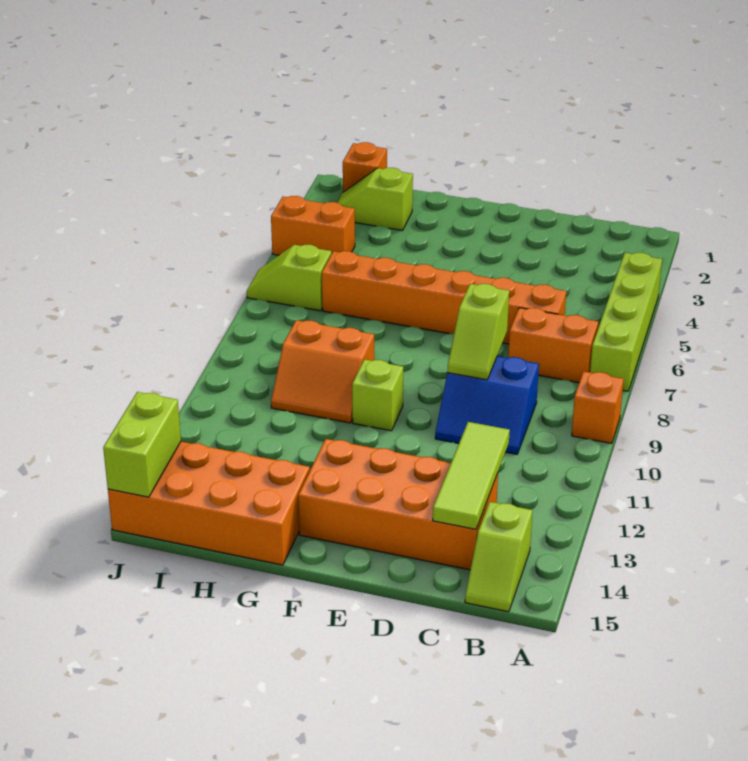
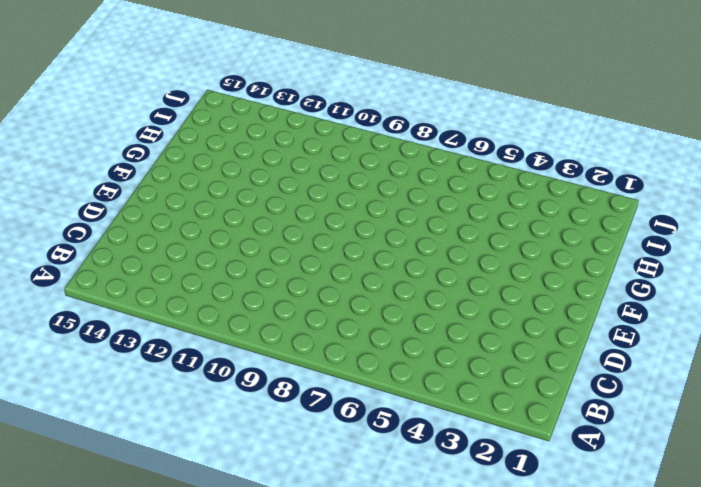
none -> lime 1x4 brick [590,253,662,391]
none -> orange 1x1 brick [572,371,624,443]
none -> orange 1x2 brick [508,308,598,383]

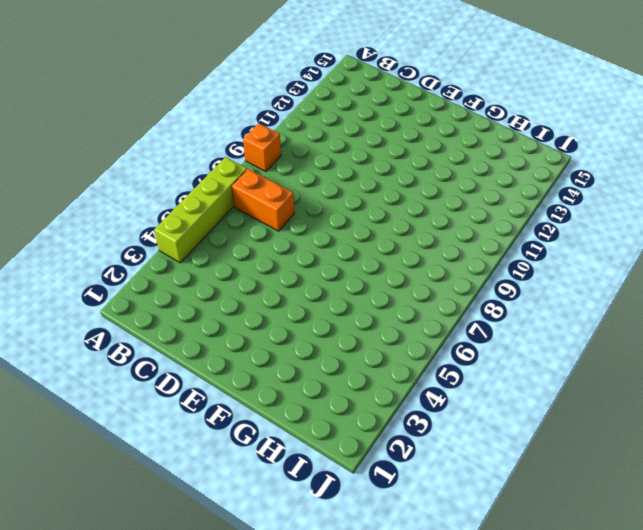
none -> lime 1x2 slope [465,502,533,612]
none -> orange 1x6 brick [322,251,566,344]
none -> blue 2x2 slope [435,356,539,454]

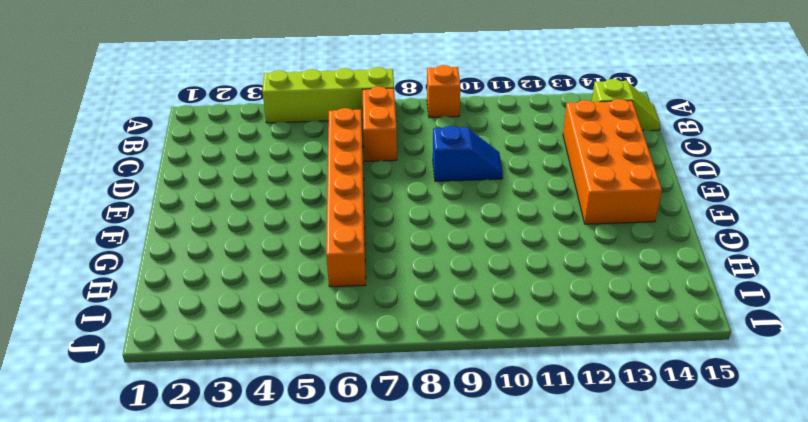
blue 1x2 slope [433,126,503,181] -> blue 2x2 slope [435,356,539,454]
none -> lime 1x1 brick [352,359,403,431]
none -> orange 2x2 slope [271,320,374,423]
none -> orange 2x4 brick [108,442,310,565]

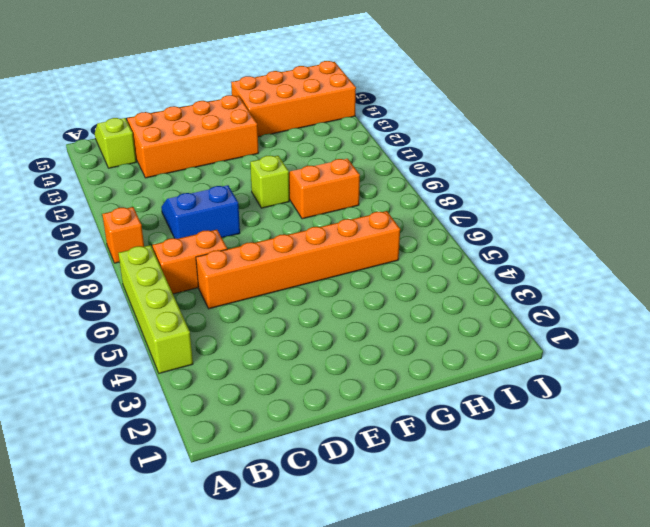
none -> lime 1x2 slope [337,168,413,231]
none -> orange 1x1 brick [343,142,387,192]
none -> orange 1x2 brick [271,196,355,255]

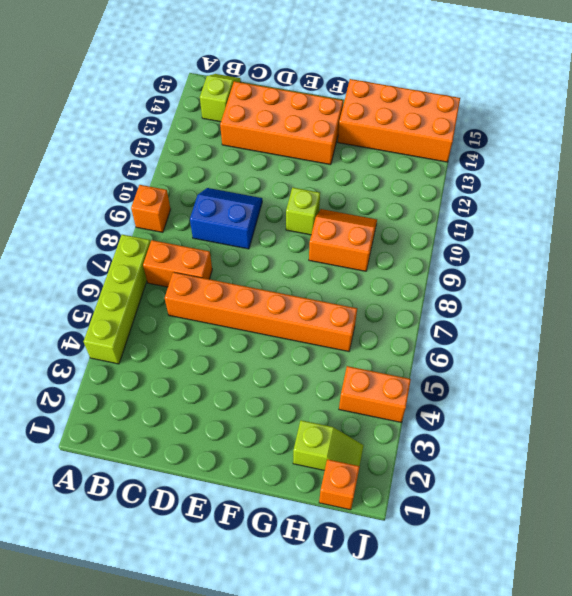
none -> lime 1x2 slope [247,245,332,311]
none -> lime 1x3 tile [433,422,510,529]
none -> lime 1x2 slope [447,284,509,380]

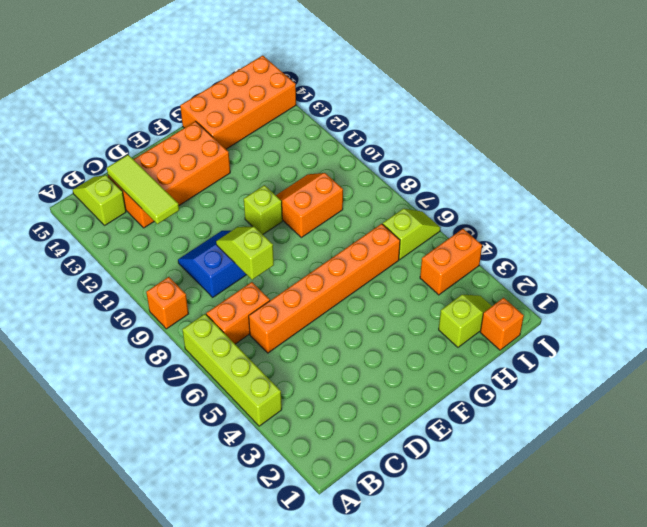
none -> lime 1x2 brick [103,392,181,497]

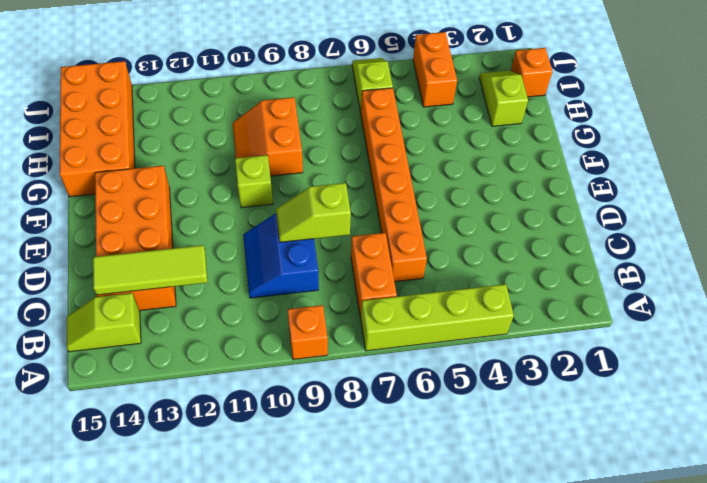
none -> lime 1x2 brick [103,392,181,497]

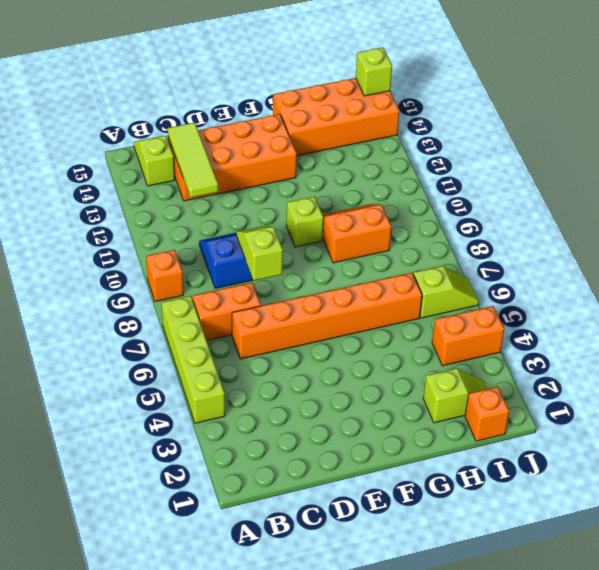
lime 1x1 brick [356,48,392,96] -> lime 1x2 brick [103,392,181,497]

